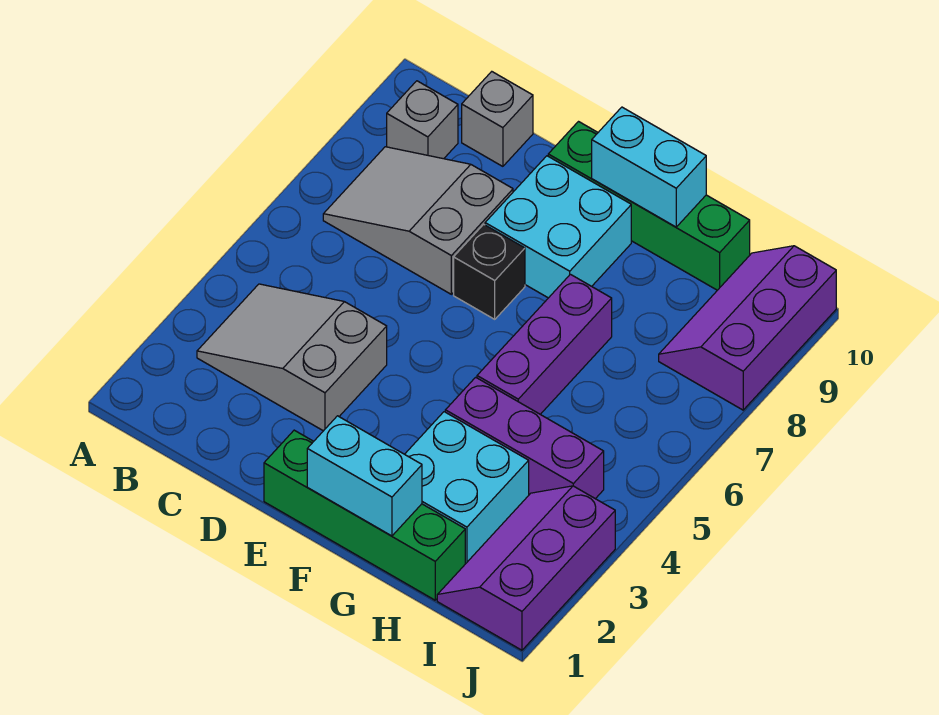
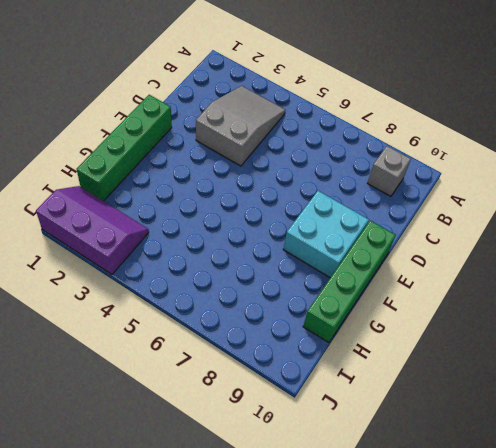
none -> grey 2x3 slope [323,147,513,294]
none -> grey 1x1 brick [462,72,533,166]
none -> black 1x1 brick [454,224,525,319]

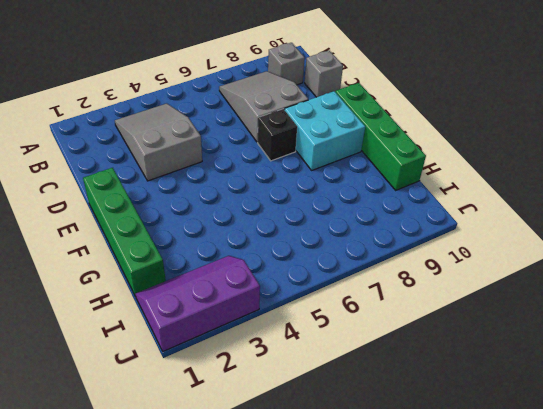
none -> cyan 2x2 brick [405,412,529,564]
none -> purple 1x3 brick [445,377,604,499]
none -> purple 1x3 brick [477,274,612,414]

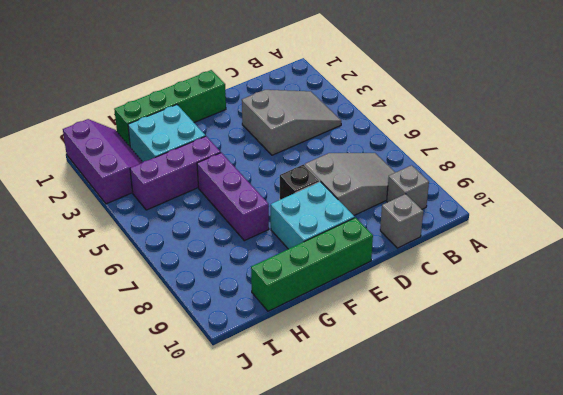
none -> purple 2x3 slope [659,246,836,410]
none -> cyan 1x2 brick [307,416,422,536]
none -> cyan 1x2 brick [592,107,706,227]

